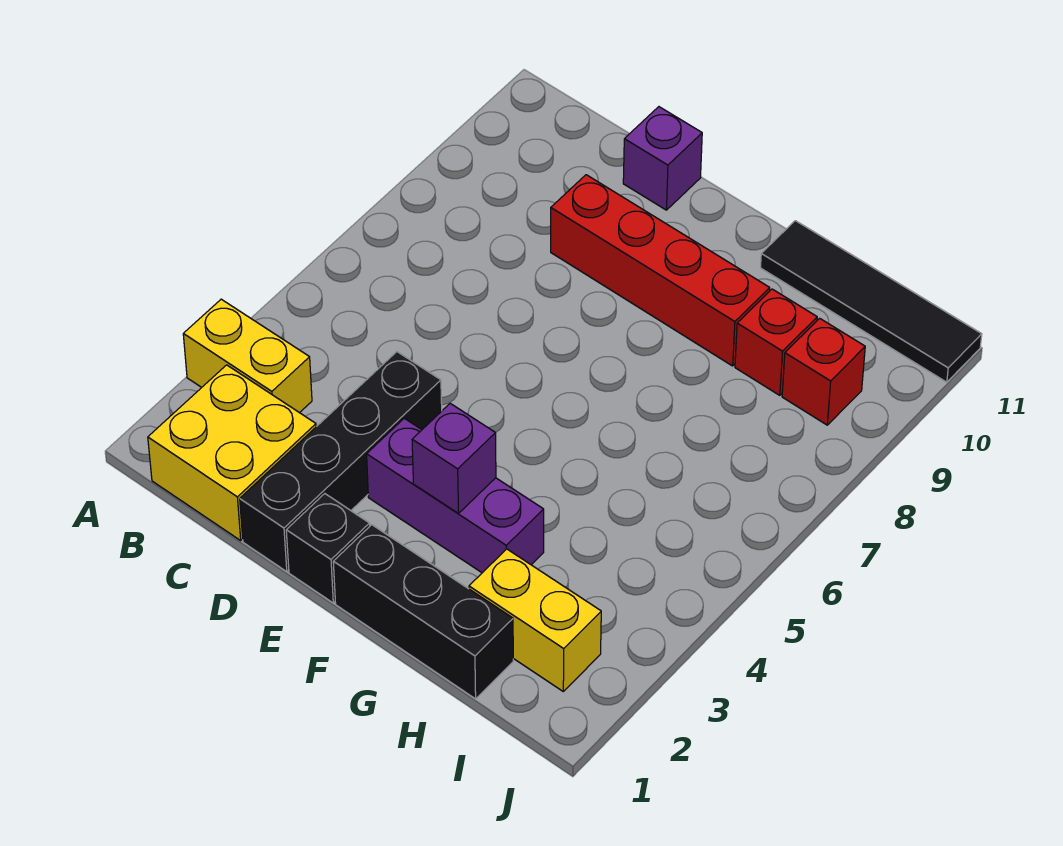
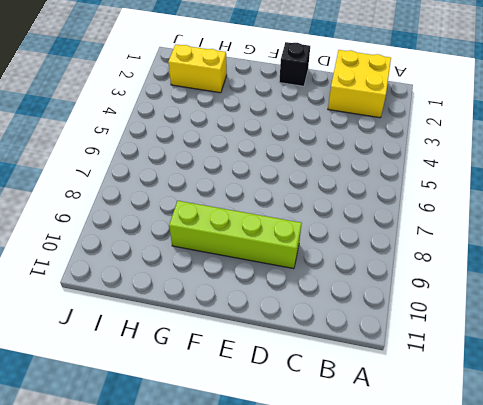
lime 1x4 brick [169,201,302,269] -> red 1x4 brick [551,175,770,366]
none -> yellow 1x2 brick [183,299,312,413]
none -> black 1x4 brick [240,352,442,572]
none -> purple 1x1 brick [623,107,702,210]

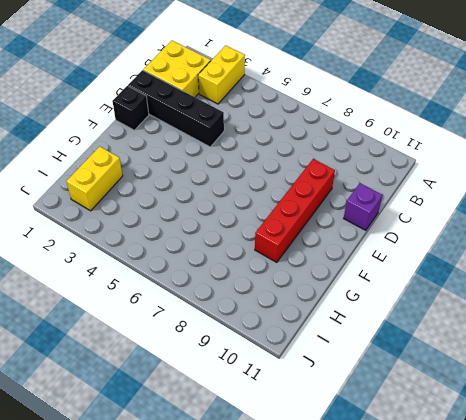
none -> purple 1x3 brick [367,418,544,573]
none -> black 1x3 brick [333,525,513,699]
none -> black 1x4 tile [761,221,982,382]

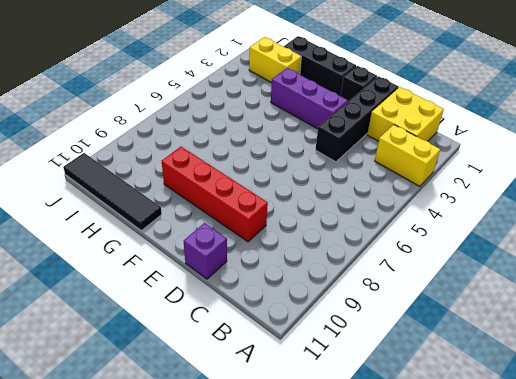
none -> red 1x1 brick [735,289,817,395]
none -> red 1x1 brick [782,318,865,425]
none -> purple 1x1 brick [412,403,496,513]

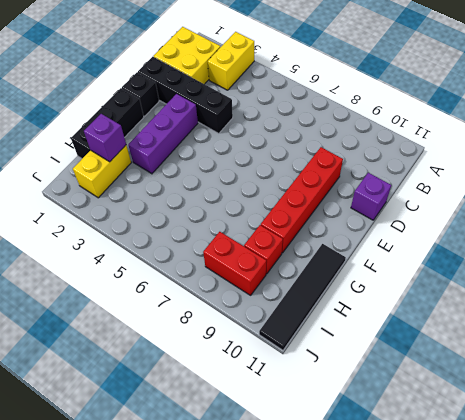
purple 1x1 brick [84,114,126,162] -> purple 1x1 brick moved to [412,403,496,513]
red 1x2 brick [203,232,266,295] -> red 1x1 brick [782,318,865,425]

